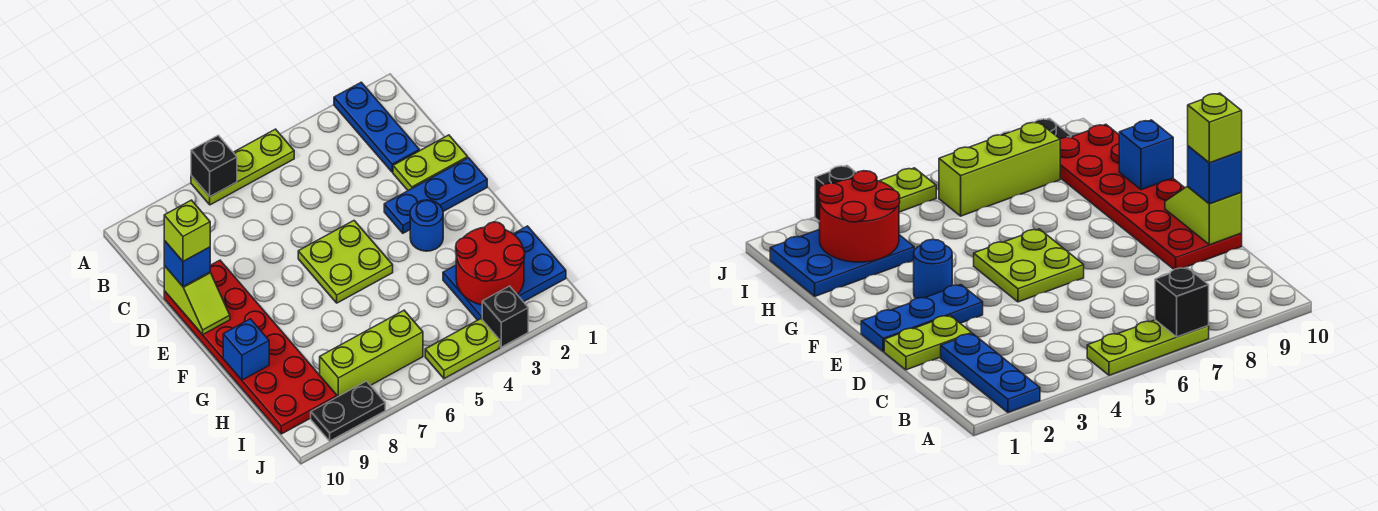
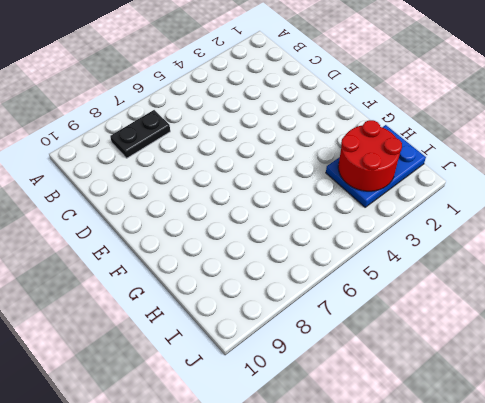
black 1x2 plate [110,110,170,158] -> black 1x2 plate moved to [311,381,385,441]
none -> blue 1x3 plate [334,82,419,172]
none -> lime 1x3 plate [191,129,294,205]
none -> lime 1x2 plate [393,135,468,190]

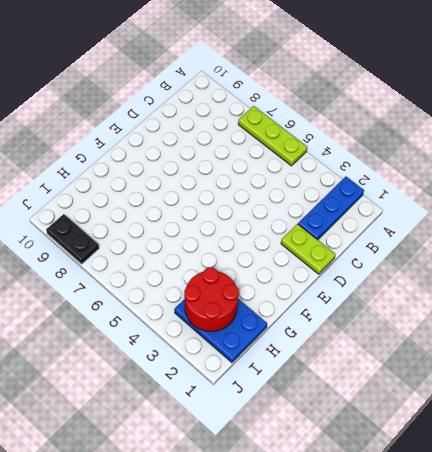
none -> red 2x6 plate [164,260,337,434]
none -> blue 1x3 plate [384,158,487,233]
none -> lime 2x2 plate [298,221,393,303]

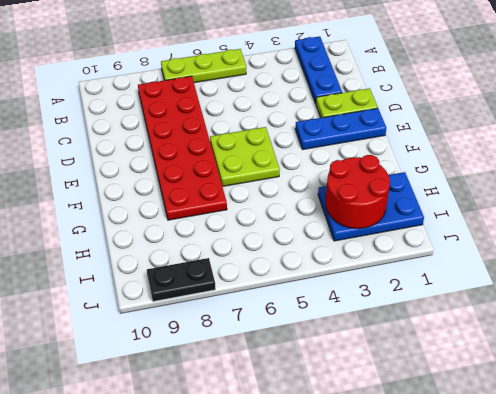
red 2x6 plate [138,76,227,220] -> red 2x6 plate moved to [164,260,337,434]
none -> blue 1x1 round brick [410,200,443,251]
none -> lime 1x3 brick [320,310,423,397]
none -> black 1x1 brick [482,286,528,347]

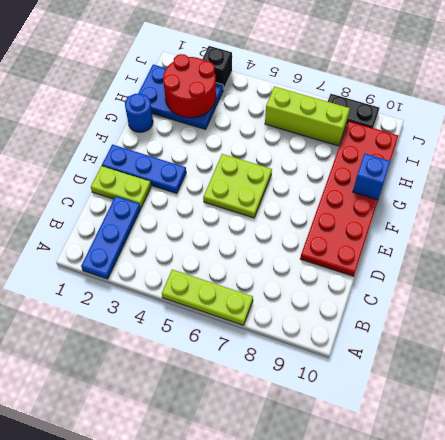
blue 1x1 round brick [125,93,153,132] -> blue 1x1 round brick moved to [410,200,443,251]
none -> lime 1x2 plate [425,319,500,379]
none -> black 1x1 brick [191,135,237,196]
none -> lime 1x2 slope [164,266,230,335]

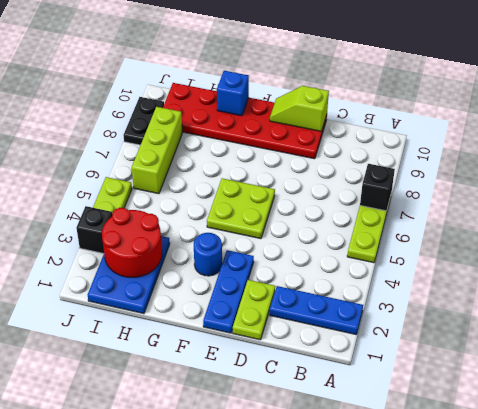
none -> blue 1x1 brick [164,240,210,287]
none -> lime 1x1 brick [164,200,210,261]

